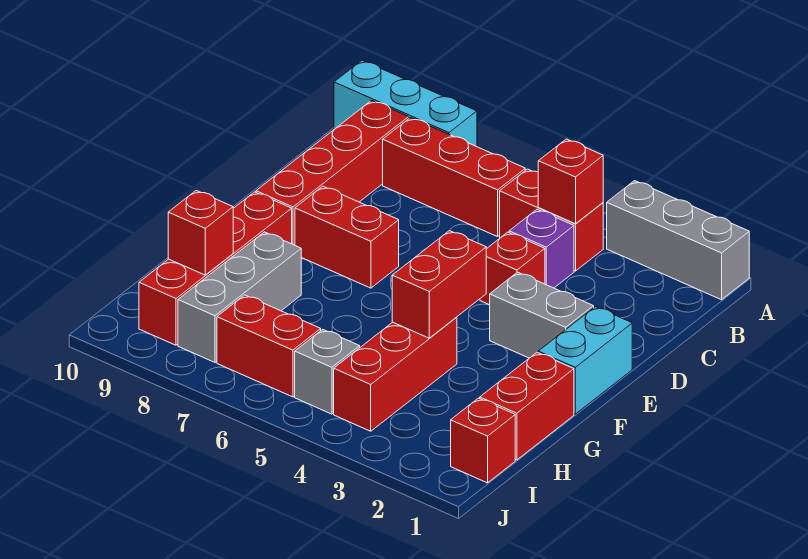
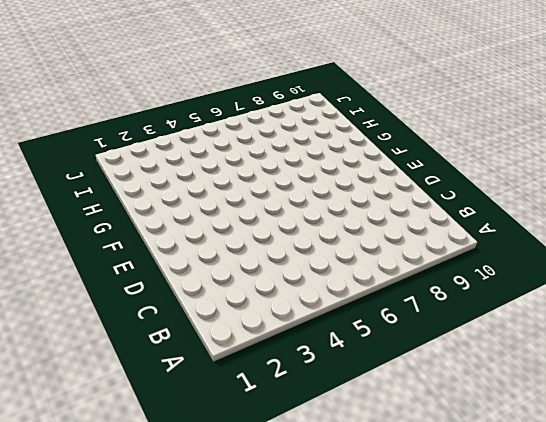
none -> grey 1x3 brick [607,181,749,300]
none -> cyan 1x3 brick [334,60,477,147]
none -> red 1x2 brick [500,169,603,271]

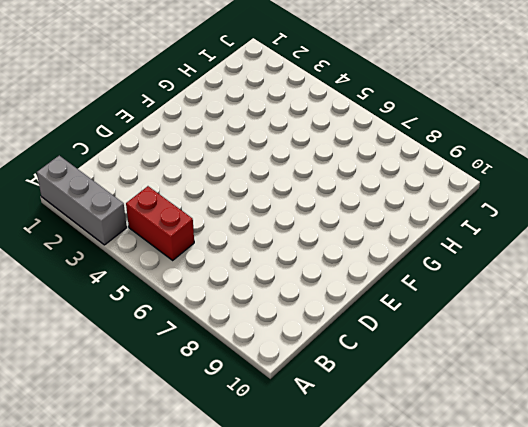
none -> cyan 1x3 brick [334,60,477,147]
none -> red 1x3 brick [383,118,525,237]
none -> red 1x4 brick [256,100,409,245]

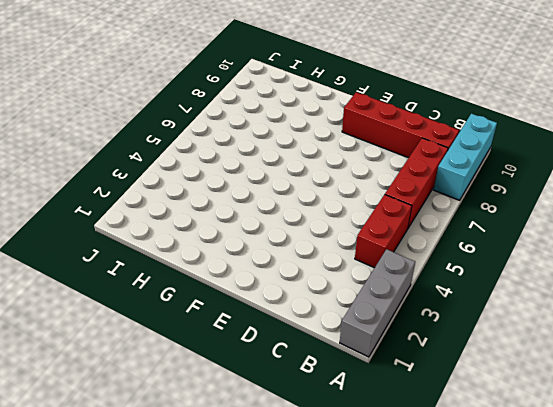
none -> purple 1x1 brick [509,209,574,288]
none -> red 1x1 brick [480,232,545,305]
none -> cyan 1x2 brick [538,307,632,414]

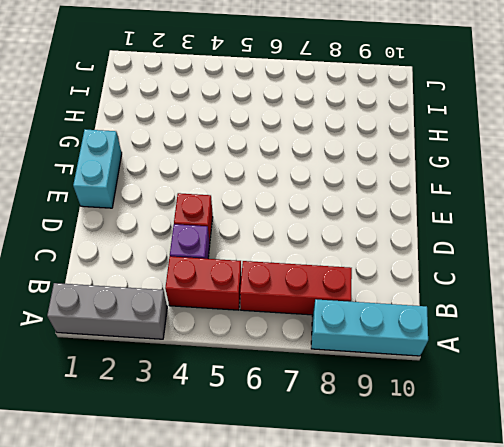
none -> red 1x4 brick [256,100,409,245]
none -> grey 1x2 brick [490,272,594,358]
none -> red 1x2 brick [295,186,399,288]

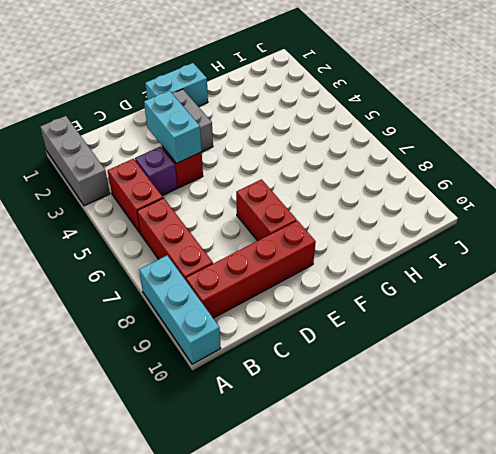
cyan 1x2 brick [144,91,202,163] -> none
none -> red 1x4 brick [139,192,292,345]
none -> red 1x2 brick [480,353,574,460]
none -> red 1x3 brick [334,317,457,431]

